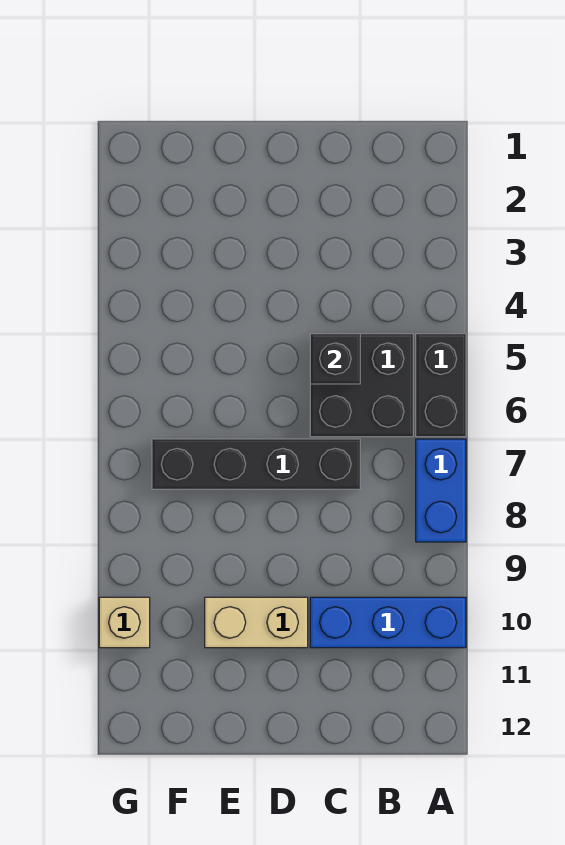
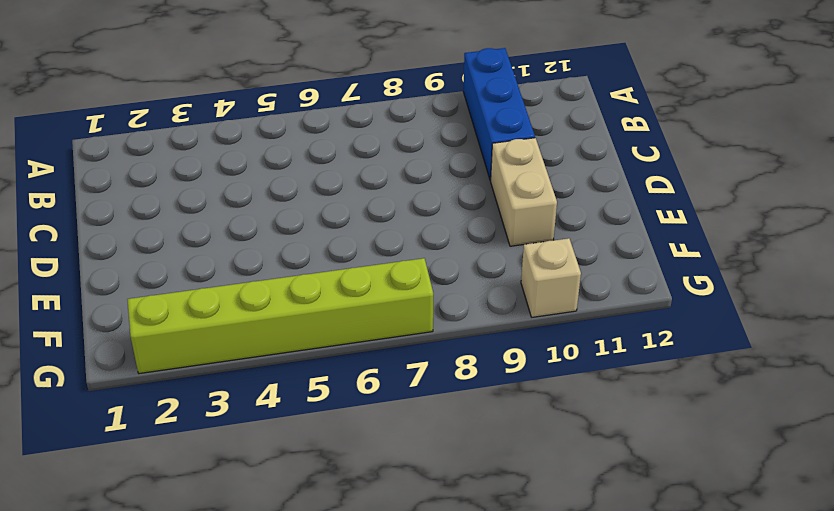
lime 1x6 brick [127,258,433,374] -> none
none -> black 1x2 brick [416,334,466,437]
none -> blue 1x2 brick [416,439,466,542]

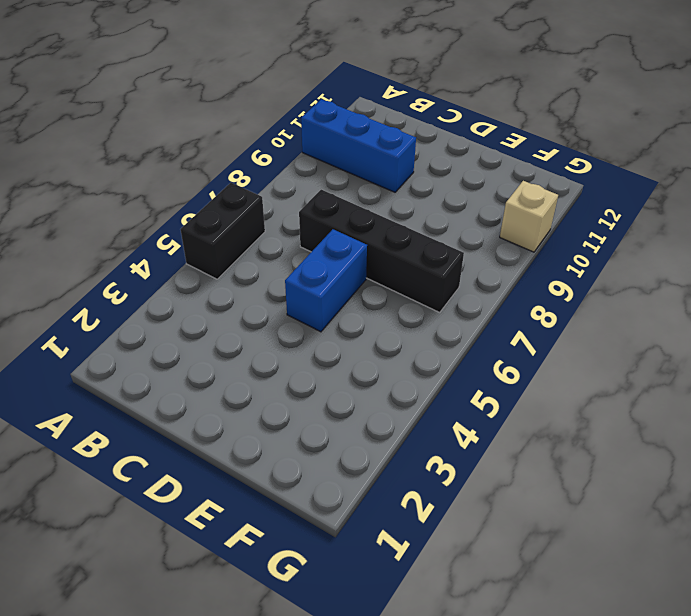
blue 1x2 brick [285,229,367,332] -> blue 1x2 brick moved to [416,439,466,542]
none -> black 2x2 brick [310,334,413,437]
none -> tan 1x2 brick [205,597,308,648]

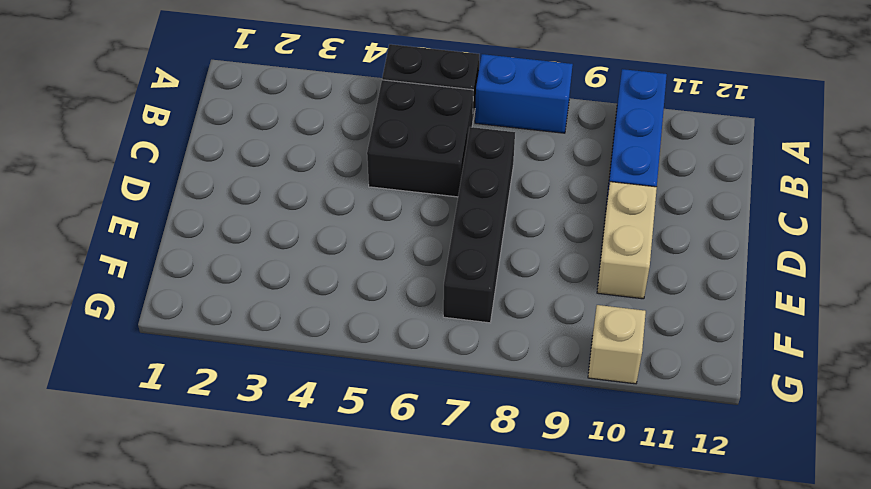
none -> black 1x1 brick [310,334,360,384]

